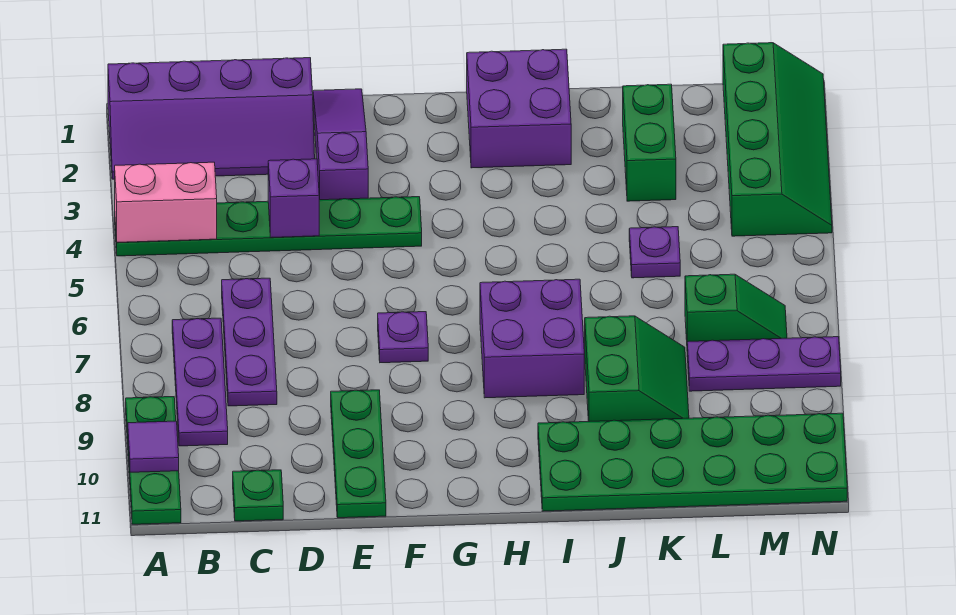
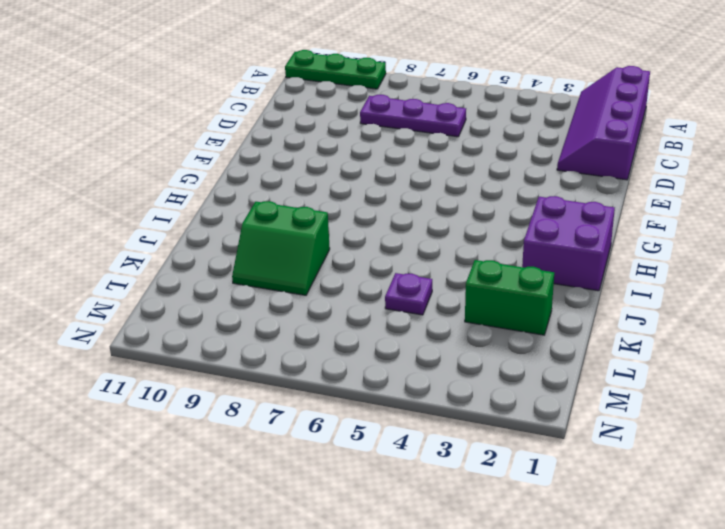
none -> green 1x6 plate [115,197,422,256]
none -> purple 1x3 plate [172,318,228,446]
none -> green 1x1 plate [233,470,283,521]

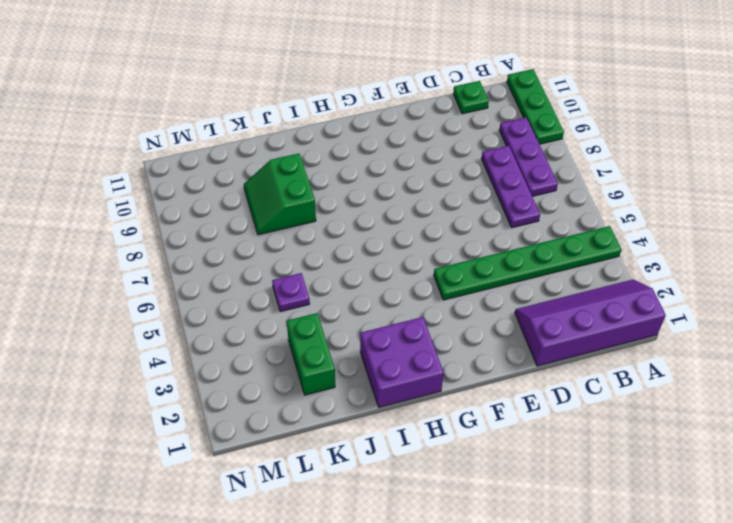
none -> purple 1x3 slope [313,89,368,200]
none -> green 1x3 plate [331,390,386,518]
none -> purple 1x1 plate [378,312,428,363]

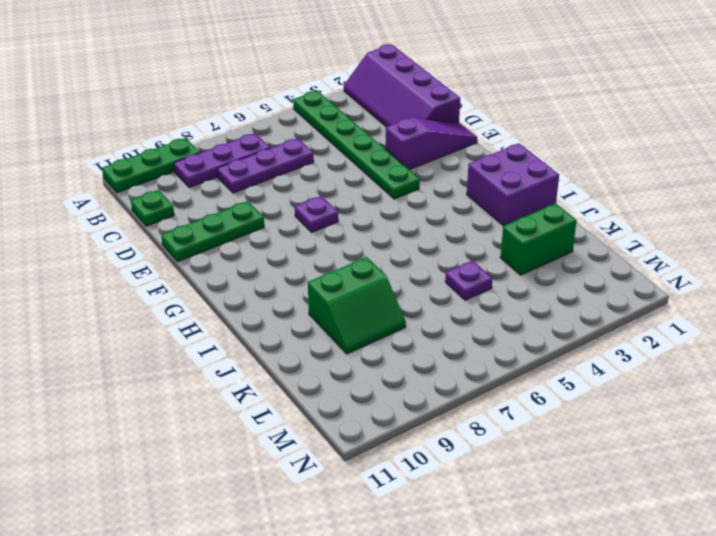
none -> purple 2x2 brick [480,279,584,398]
none -> green 2x6 plate [538,413,847,511]
none -> green 1x2 slope [685,274,787,342]

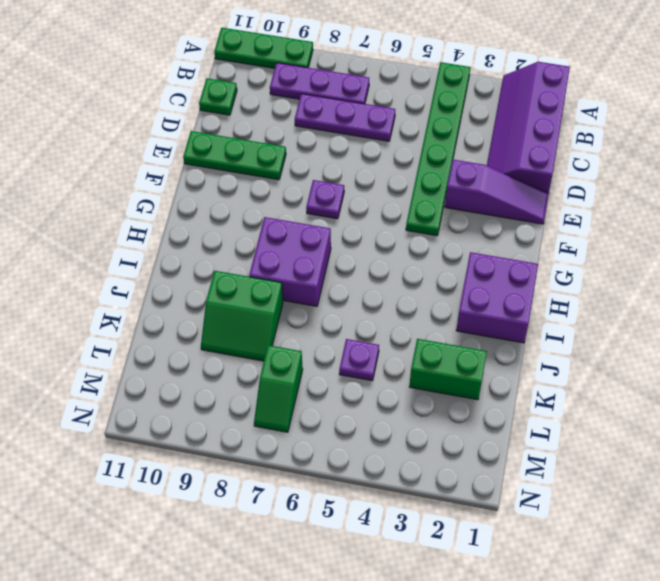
none -> green 2x6 plate [538,413,847,511]
none -> purple 1x3 plate [687,337,841,391]
none -> green 2x4 slope [723,43,832,236]

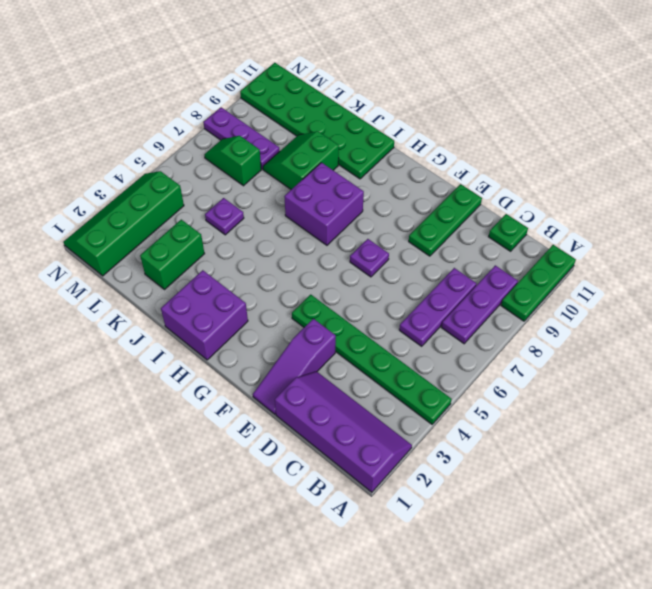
none -> pink 1x2 brick [115,162,217,242]
none -> purple 1x1 tile [128,421,179,472]
none -> purple 1x1 brick [268,159,320,237]

